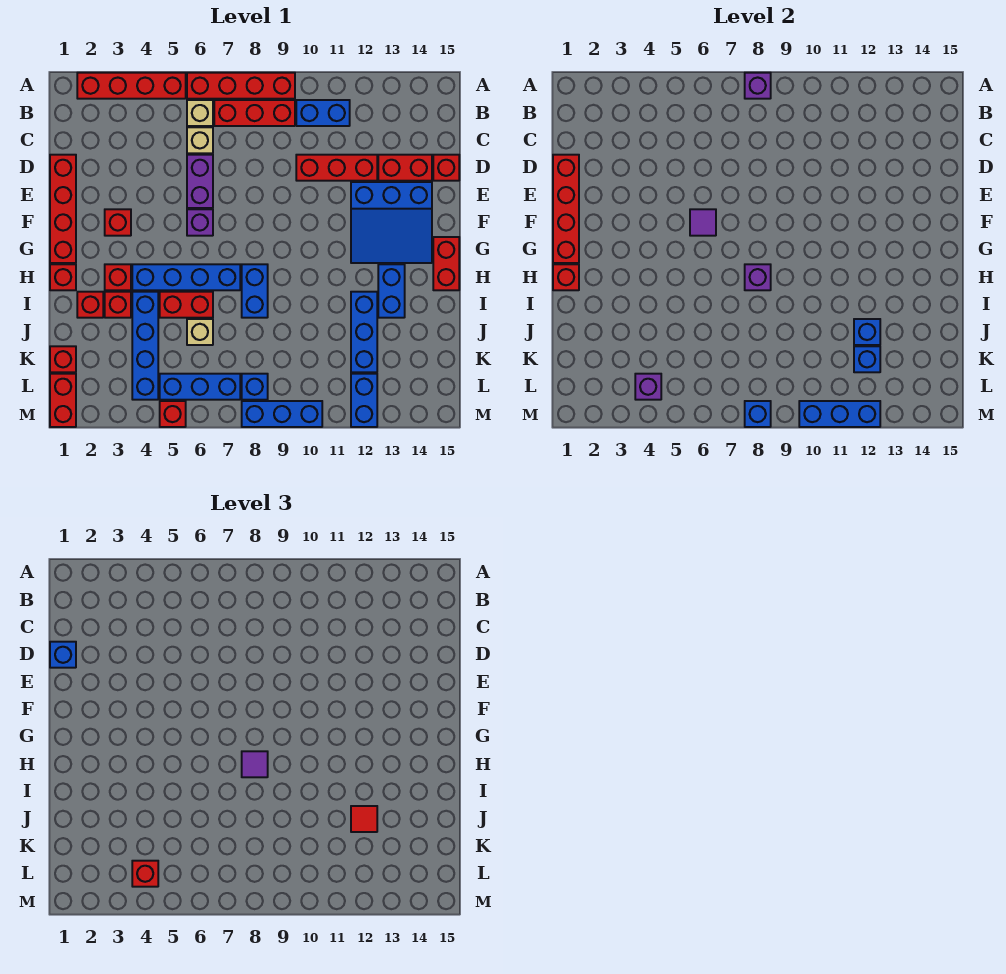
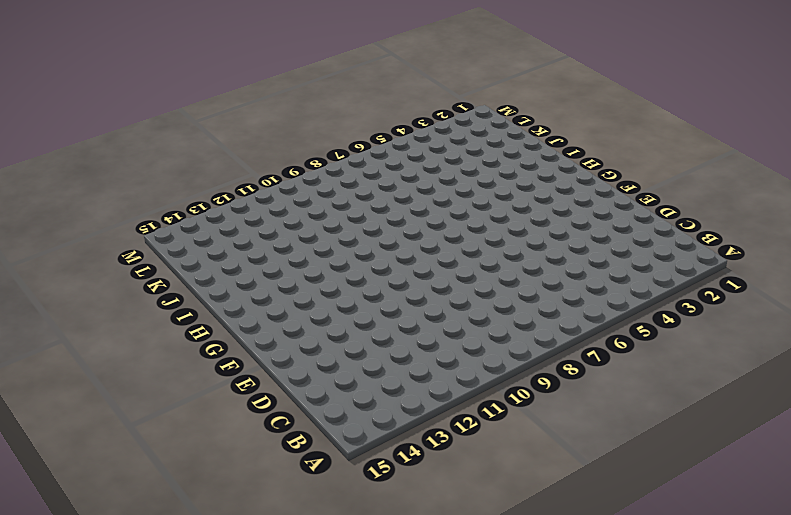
none -> red 1x4 brick [77,73,186,99]
none -> red 1x4 brick [187,73,295,99]
none -> tan 1x1 brick [187,100,213,126]
none -> red 1x3 brick [214,100,295,126]

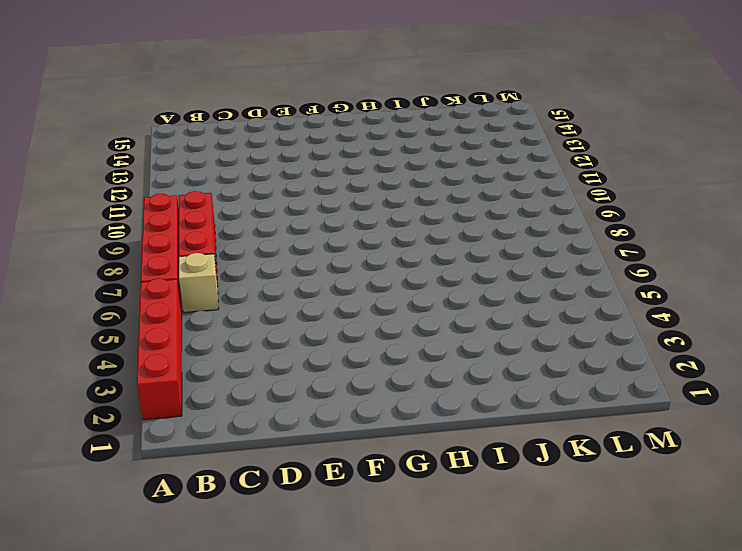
none -> blue 1x2 brick [296,100,350,126]
none -> tan 1x1 brick [187,127,213,153]
none -> red 1x4 brick [50,155,76,263]
none -> purple 1x2 brick [187,155,213,208]

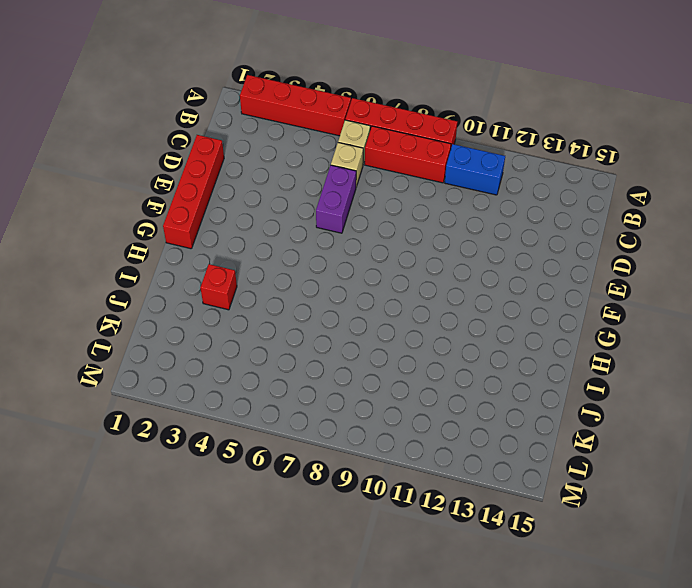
none -> red 1x3 brick [296,155,377,181]
none -> red 1x2 brick [378,155,432,181]
none -> red 1x1 brick [433,155,459,181]
none -> blue 3x3 slope [351,182,432,263]

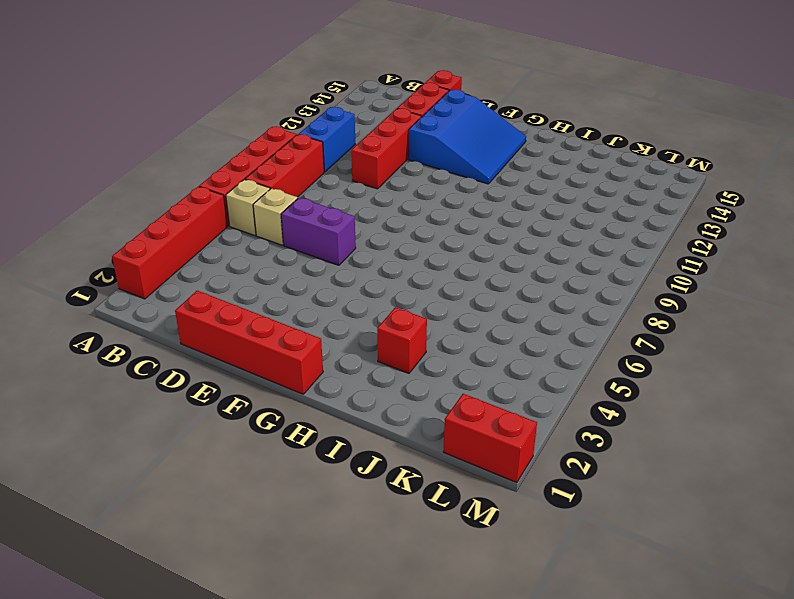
none -> red 1x1 brick [105,209,131,236]
none -> purple 1x1 brick [187,209,213,236]
none -> red 1x2 brick [433,237,459,290]
none -> red 1x1 brick [50,264,76,290]

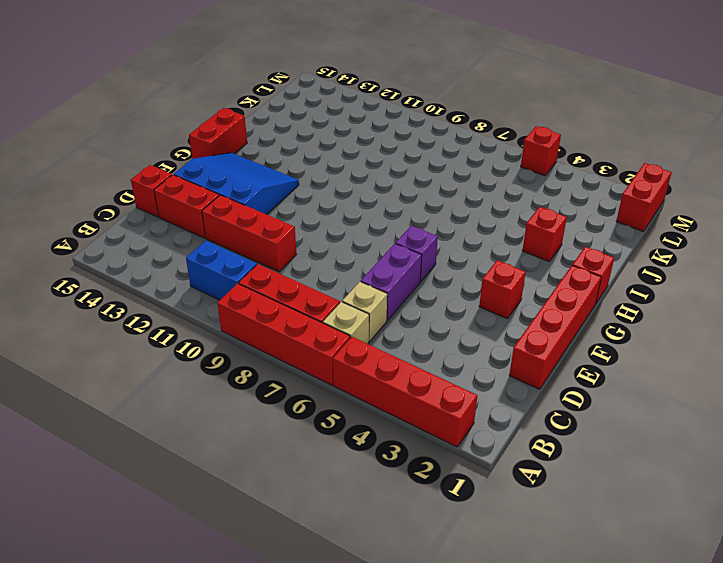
none -> red 1x1 brick [105,264,131,290]
none -> blue 1x4 brick [132,264,240,290]
none -> blue 1x2 brick [242,264,268,318]
none -> blue 1x2 brick [378,264,405,318]

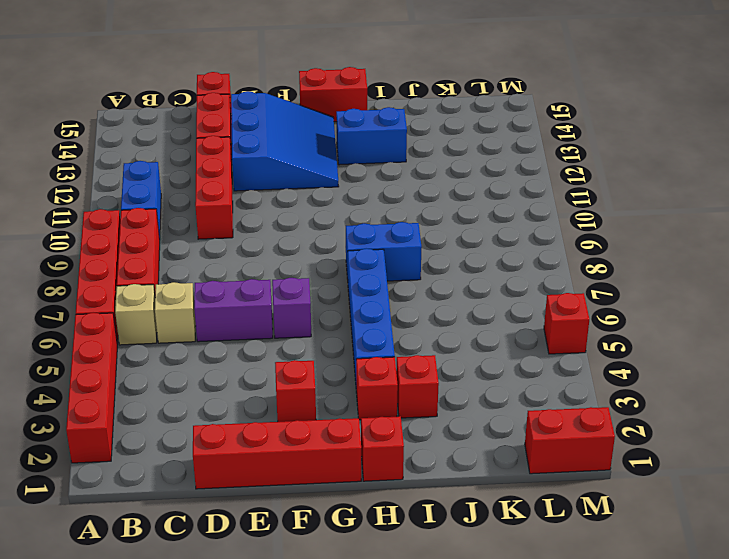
none -> red 1x1 brick [77,292,103,318]
none -> blue 1x4 brick [132,292,158,400]
none -> red 1x2 brick [160,292,213,318]
none -> blue 1x3 brick [351,292,377,372]

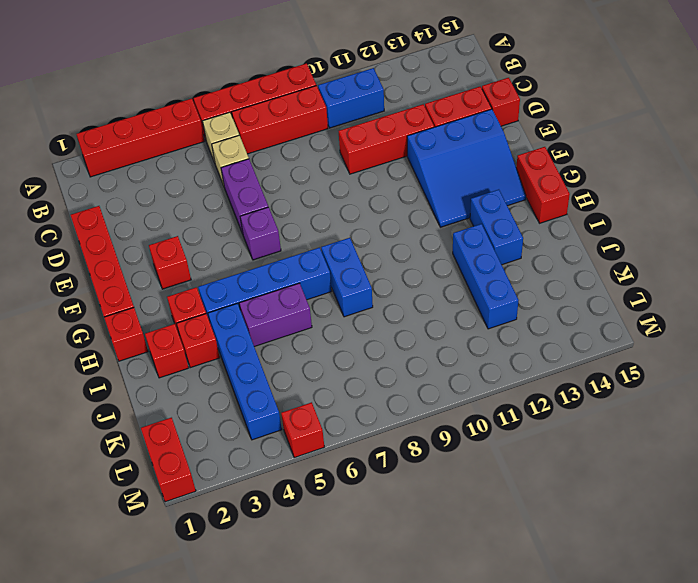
purple 1x2 brick [239,283,312,347] -> red 1x2 brick [160,292,213,318]
none -> tan 1x1 brick [187,319,213,345]
none -> red 1x1 brick [50,346,76,372]
none -> blue 1x3 brick [160,374,240,400]
none -> blue 1x1 brick [242,374,268,400]

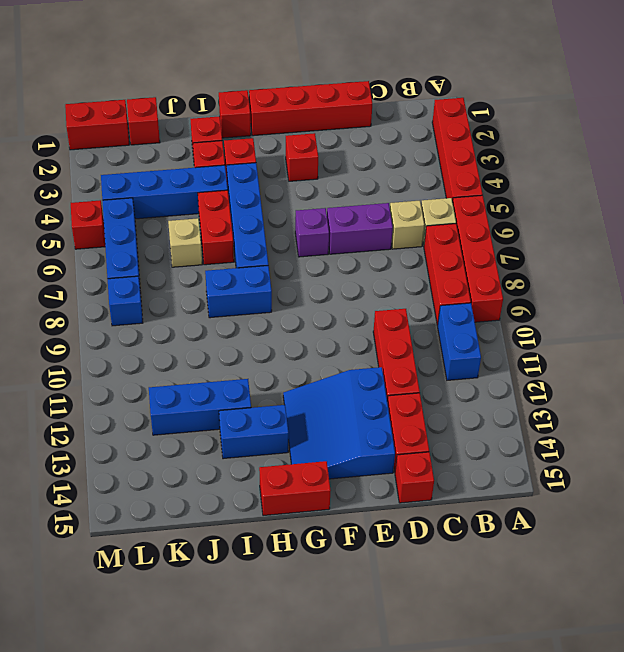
none -> blue 1x2 brick [351,374,377,427]
none -> blue 1x3 brick [242,401,322,427]
none -> purple 1x1 brick [745,73,771,99]
none -> red 1x4 brick [553,155,579,263]

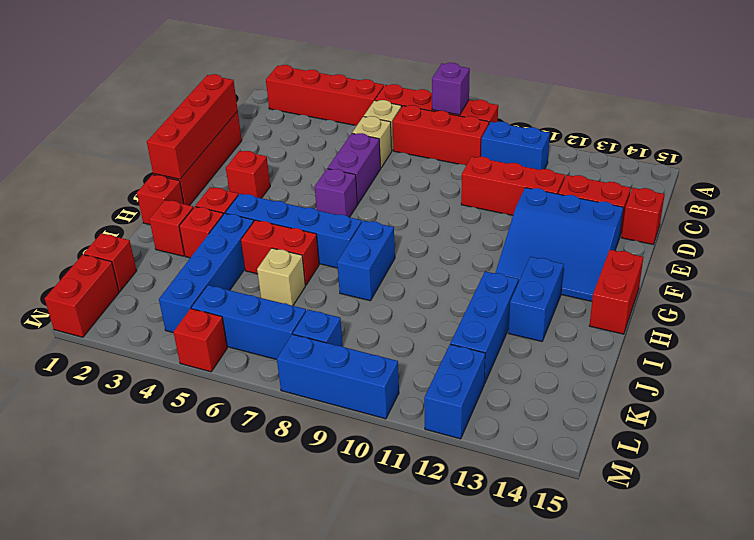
none -> purple 1x1 tile [690,209,716,236]
none -> red 1x1 brick [553,264,579,290]
none -> purple 1x1 brick [745,264,771,290]
none -> blue 1x1 brick [854,319,880,345]

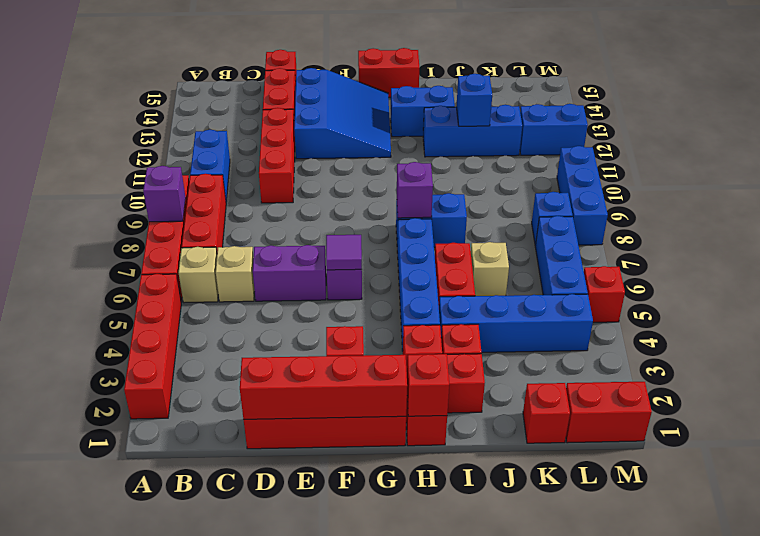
none -> blue 1x1 brick [854,346,880,372]
none -> purple 1x1 brick [635,374,661,400]
none -> blue 1x1 brick [745,401,771,427]
none -> blue 1x3 brick [799,401,880,427]

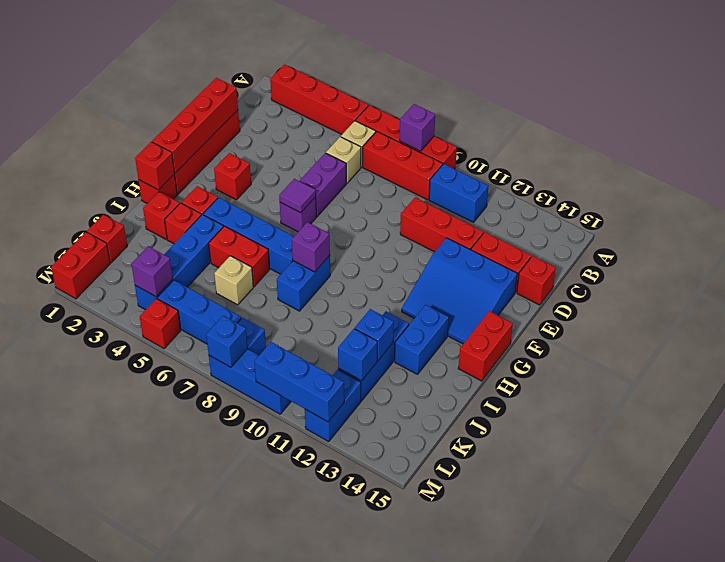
none -> blue 1x1 brick [50,642,76,668]
none -> purple 1x1 tile [242,751,268,777]
none -> red 1x1 tile [351,806,377,832]
none -> red 1x1 brick [132,861,158,887]

